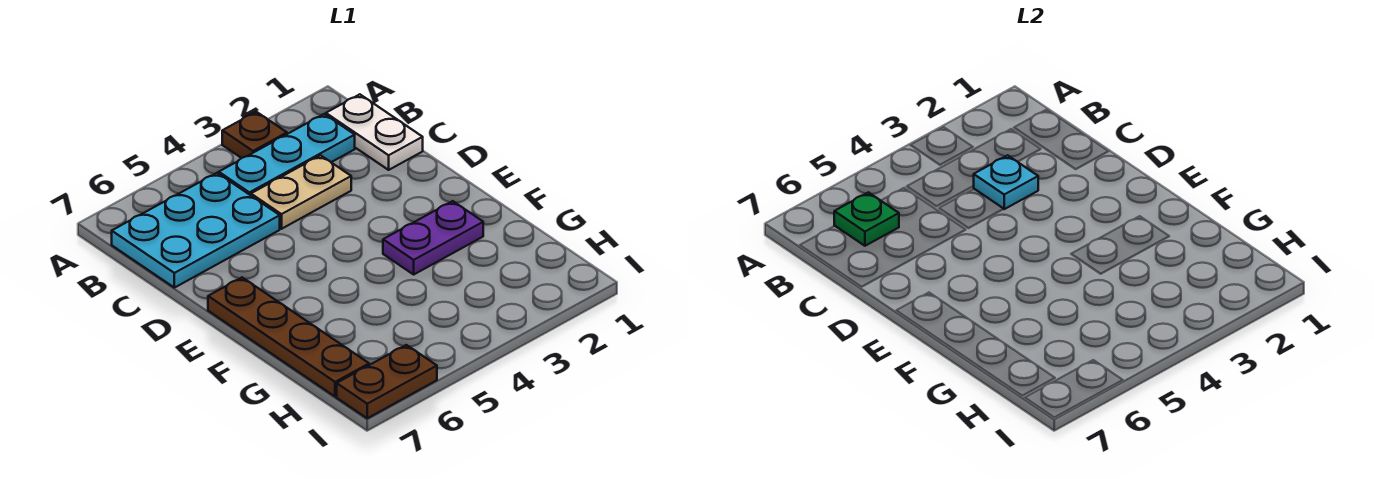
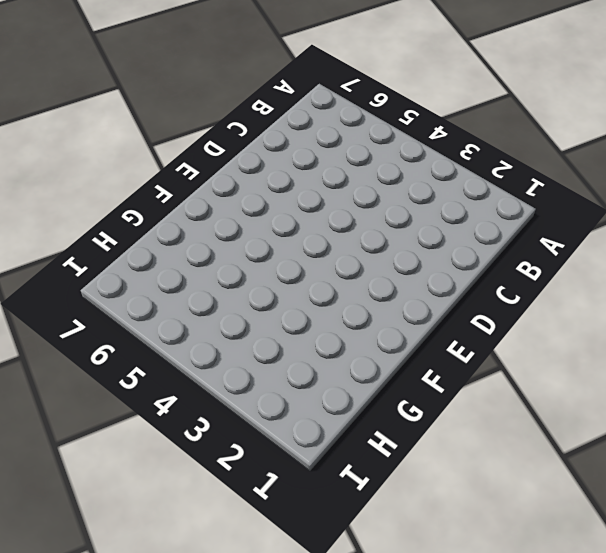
none -> brown 1x1 plate [222,112,287,158]
none -> white 1x2 plate [326,94,423,170]

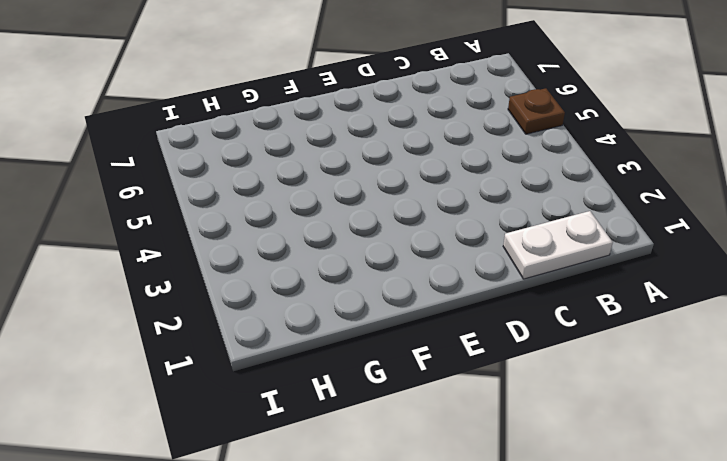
brown 1x1 plate [508,88,565,134] -> brown 1x1 plate moved to [222,112,287,158]
none -> cyan 1x3 plate [219,114,355,195]
none -> cyan 2x3 plate [112,173,280,288]

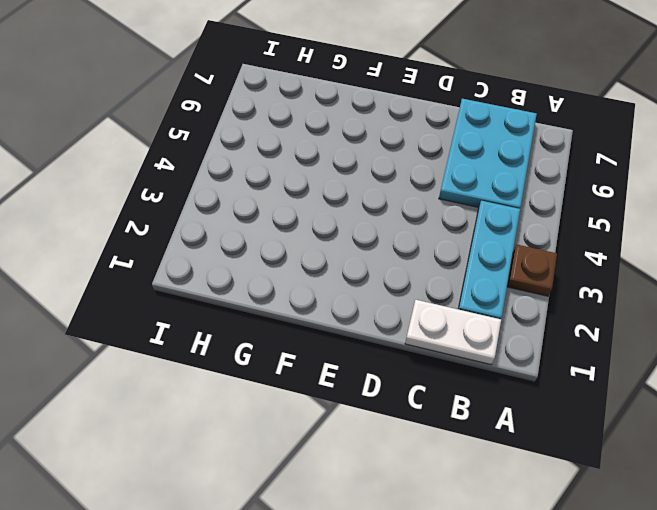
none -> tan 1x2 plate [251,155,351,229]
none -> brown 1x4 plate [208,278,369,397]

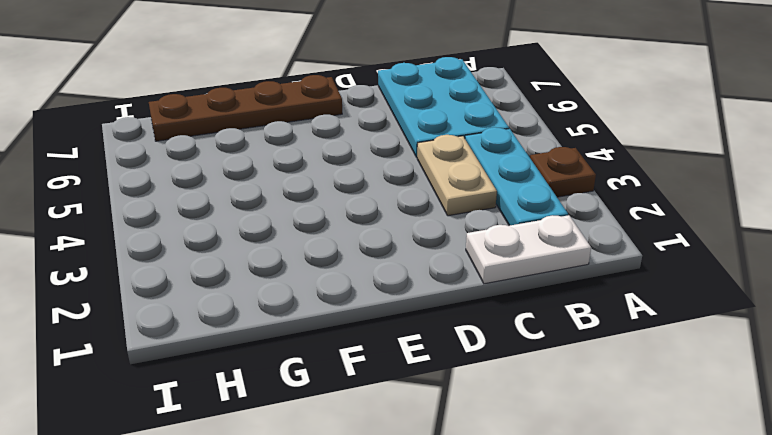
none -> purple 1x2 plate [383,201,483,274]
none -> brown 1x2 plate [337,345,437,418]

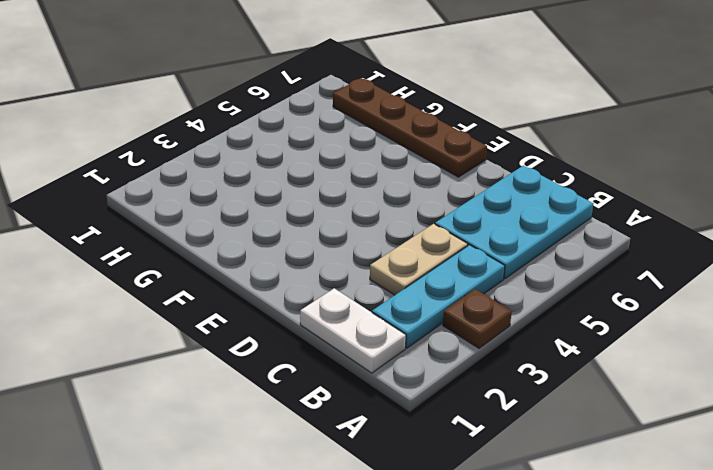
none -> purple 1x2 plate [383,201,483,274]
none -> brown 1x2 plate [337,345,437,418]

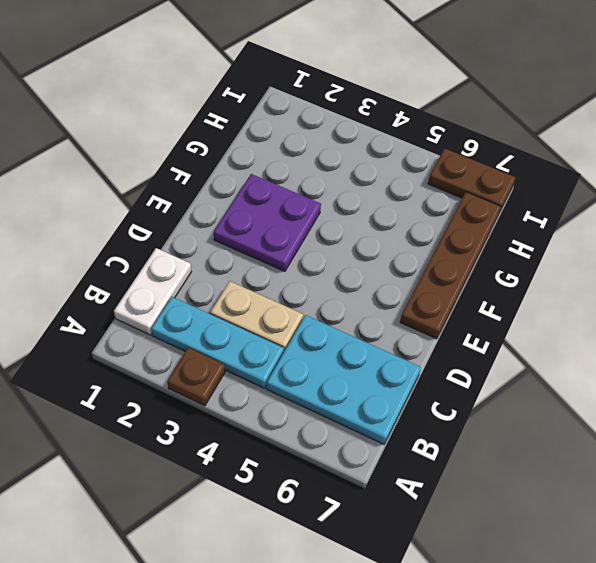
purple 2x2 plate [214,174,321,271] -> purple 1x2 plate [383,201,483,274]
none -> green 1x1 plate [834,192,899,246]
none -> cyan 1x1 plate [974,155,1038,209]

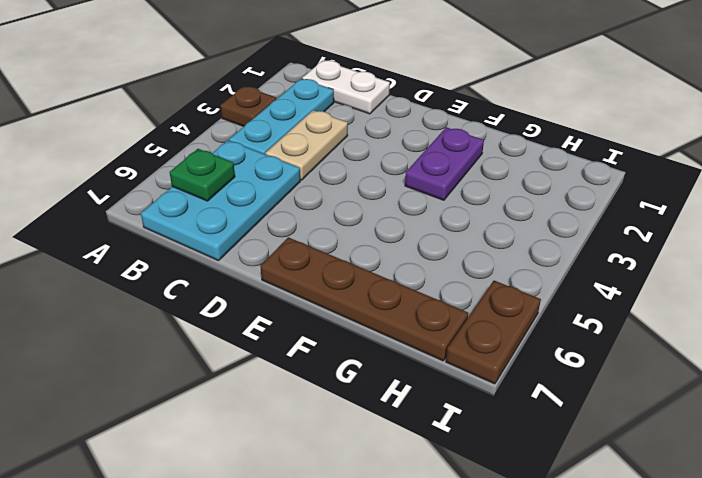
none -> cyan 1x1 plate [974,155,1038,209]

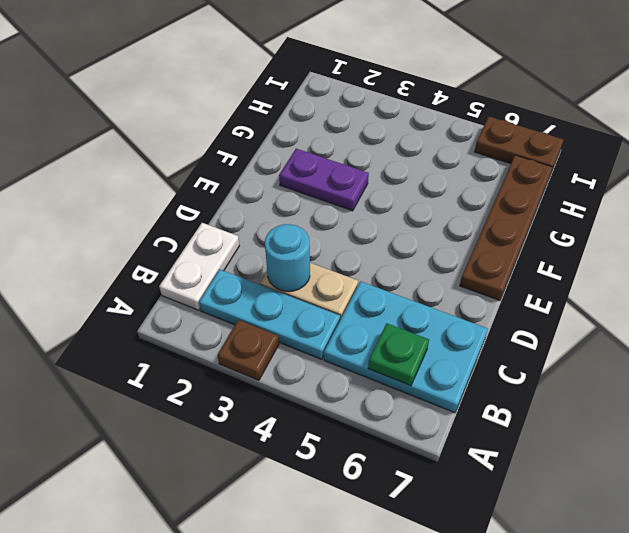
cyan 1x1 round brick [265,224,310,291] -> cyan 1x1 plate [974,155,1038,209]

